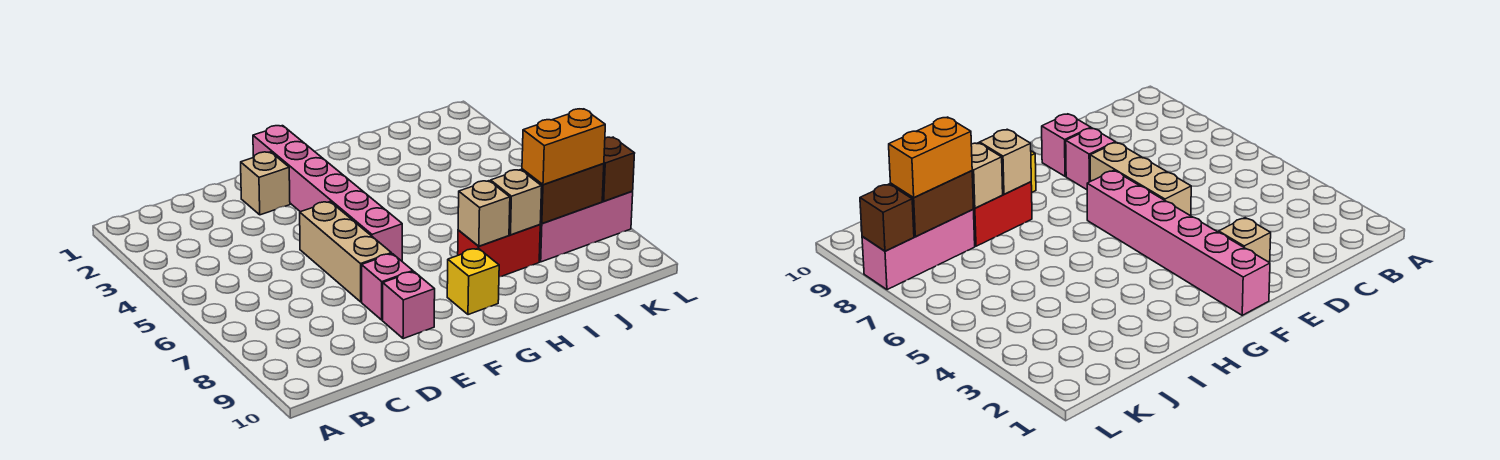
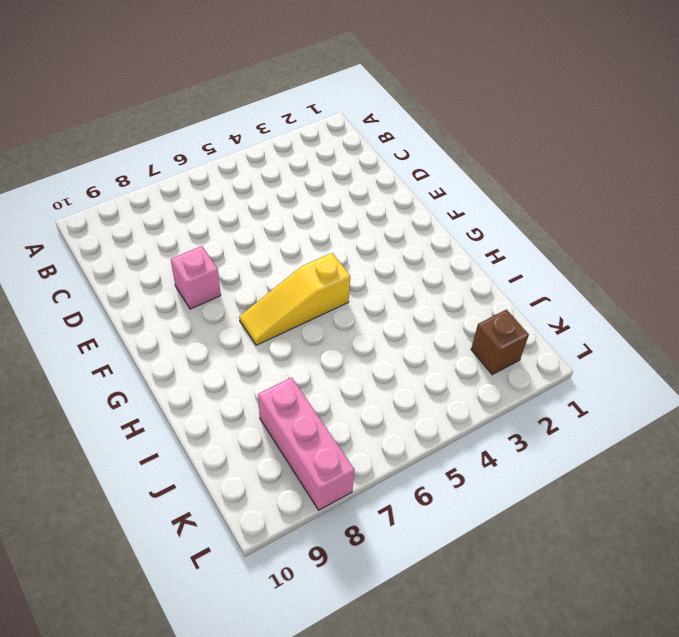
yellow 1x3 slope [239,253,350,345] -> none
brown 1x1 brick [471,310,529,375] -> brown 1x1 brick moved to [602,137,635,201]
none -> tan 1x1 brick [241,152,290,215]
none -> tan 1x3 brick [300,202,391,302]
none -> pink 1x1 brick [383,272,435,339]

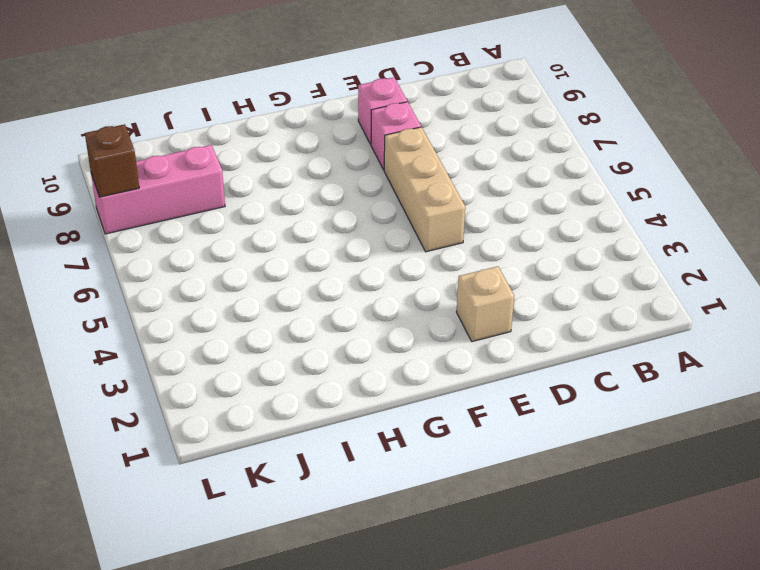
none -> pink 1x6 brick [253,126,402,261]
none -> yellow 1x1 brick [447,248,499,315]
none -> red 1x2 brick [458,225,540,277]

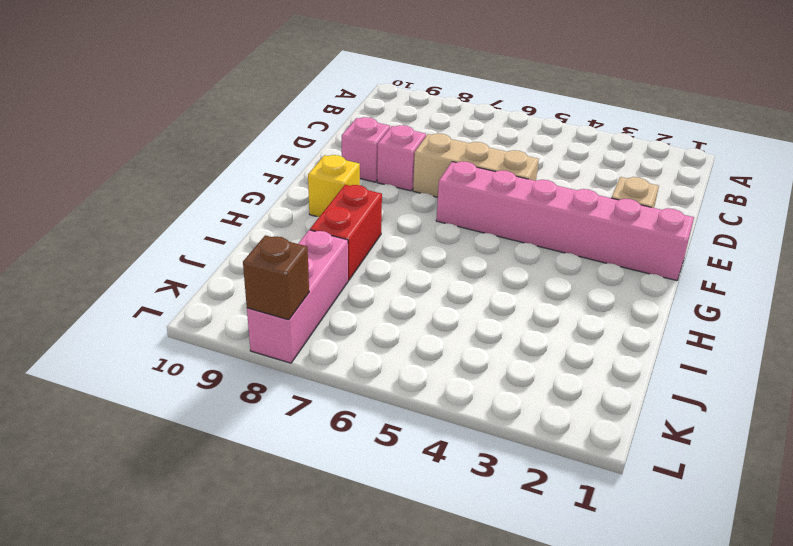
none -> tan 1x1 brick [458,181,510,246]
none -> tan 1x1 brick [491,170,542,235]
none -> brown 1x2 brick [522,164,604,223]

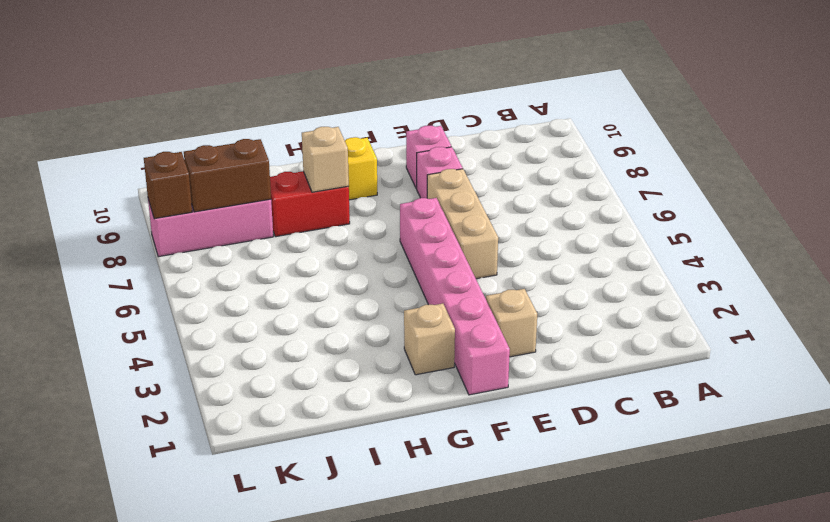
tan 1x1 brick [404,304,455,375] -> tan 1x1 brick moved to [491,170,542,235]
none -> orange 1x2 brick [522,109,605,185]

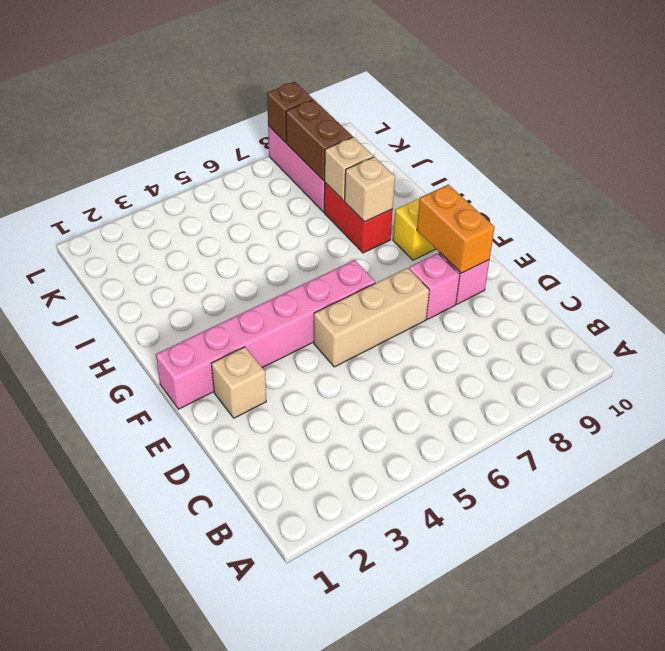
orange 1x2 brick [417,184,495,273] -> orange 1x2 brick moved to [522,109,605,185]

